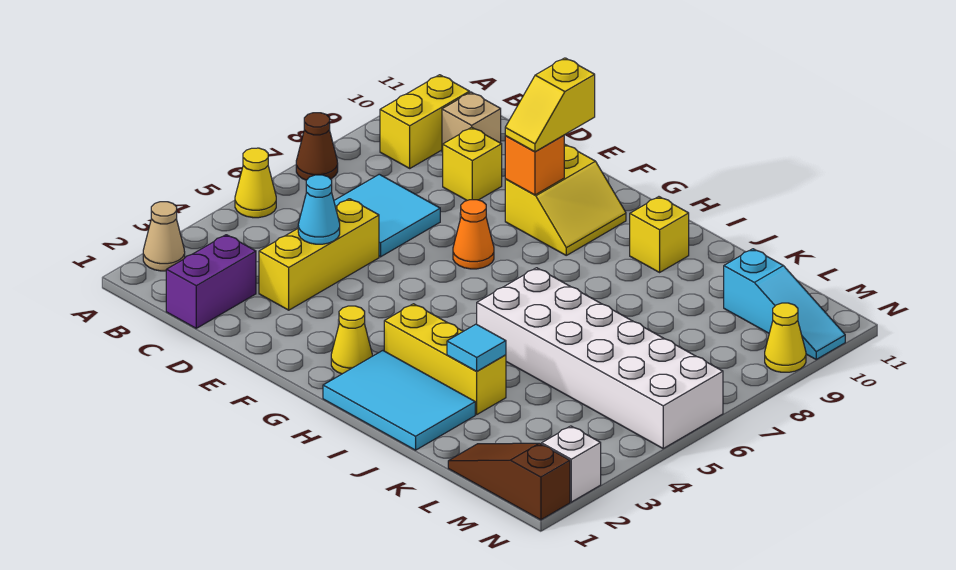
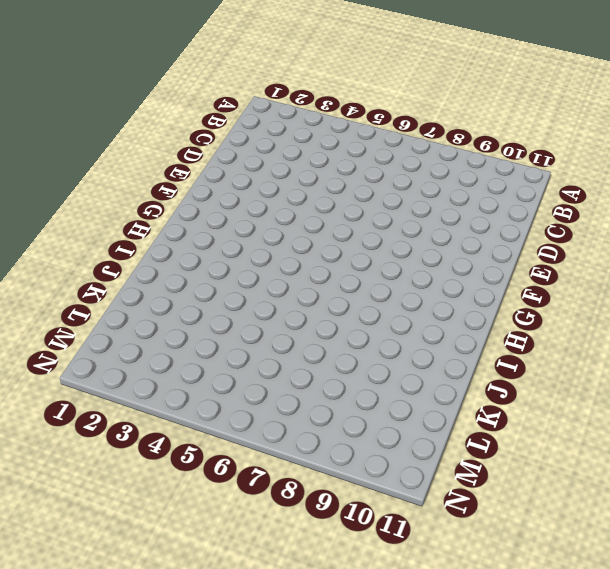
none -> tan 1x1 cone [143,202,185,271]
none -> yellow 1x1 cone [235,148,276,218]
none -> brown 1x1 cone [296,113,338,180]

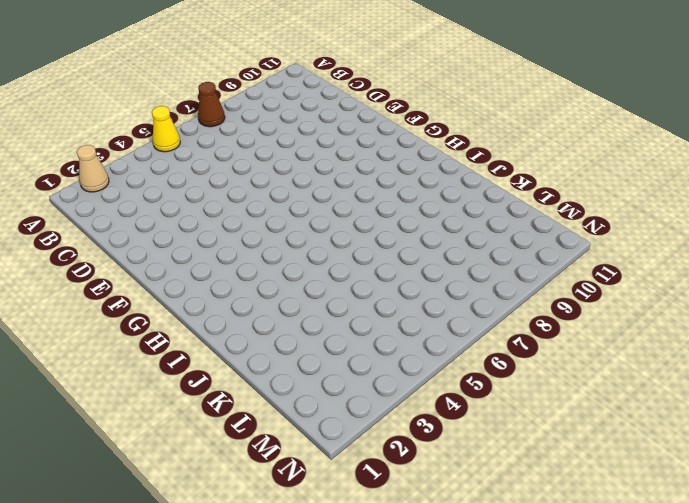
none -> yellow 1x2 brick [380,75,470,168]
none -> purple 1x2 brick [166,235,256,328]
none -> cyan 2x2 tile [334,174,440,257]

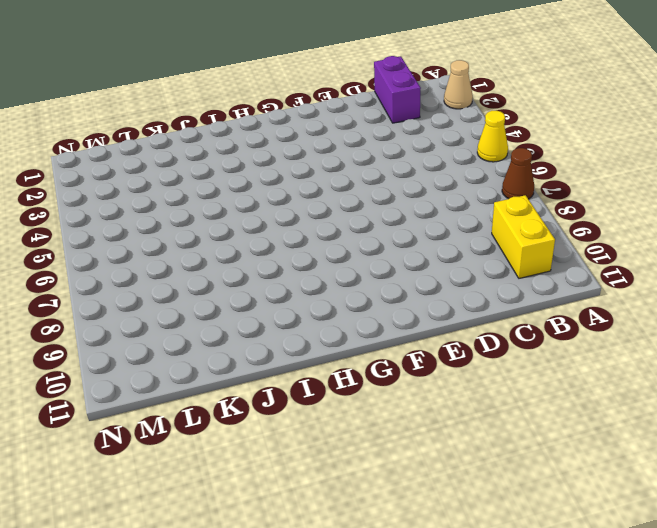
none -> cyan 2x2 tile [334,174,440,257]
none -> tan 1x1 brick [442,92,501,152]
none -> yellow 1x3 brick [259,199,379,310]

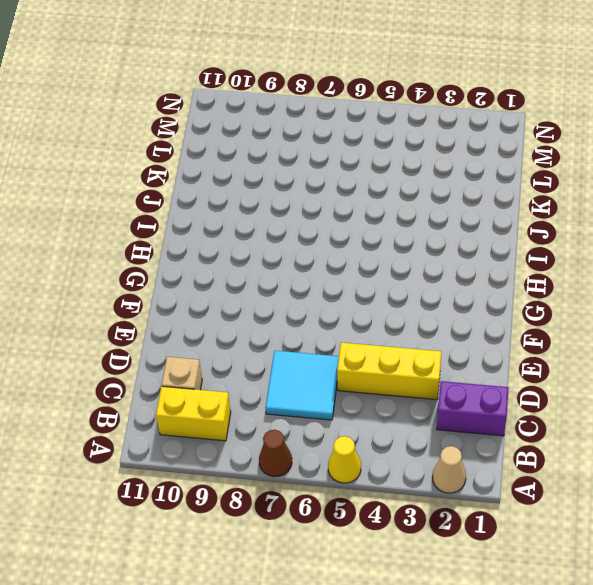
none -> yellow 1x1 brick [443,127,502,200]
none -> orange 1x1 cone [453,200,494,269]
none -> yellow 2x2 slope [505,144,626,255]

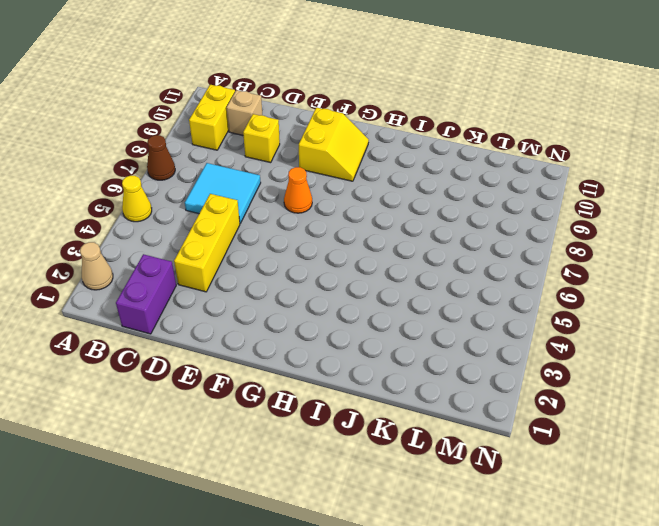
none -> yellow 1x1 cone [331,306,372,374]
none -> cyan 2x3 tile [323,351,475,450]
none -> yellow 1x3 brick [384,304,506,414]

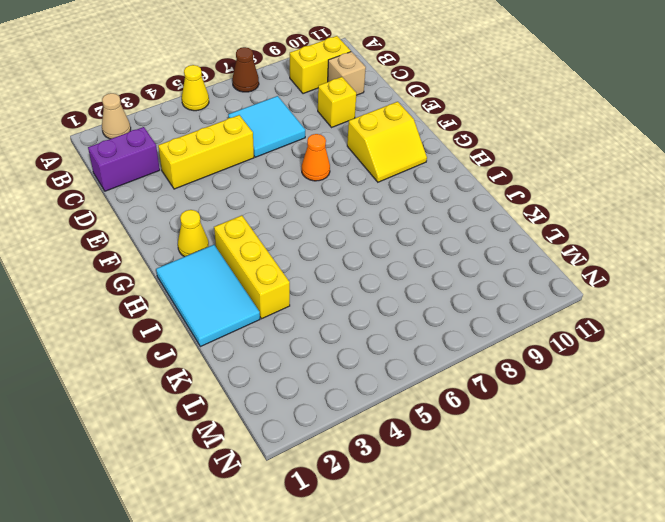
none -> white 2x6 brick [477,268,723,448]
none -> yellow 1x1 brick [630,197,689,272]
none -> brown 1x3 slope [448,443,570,520]

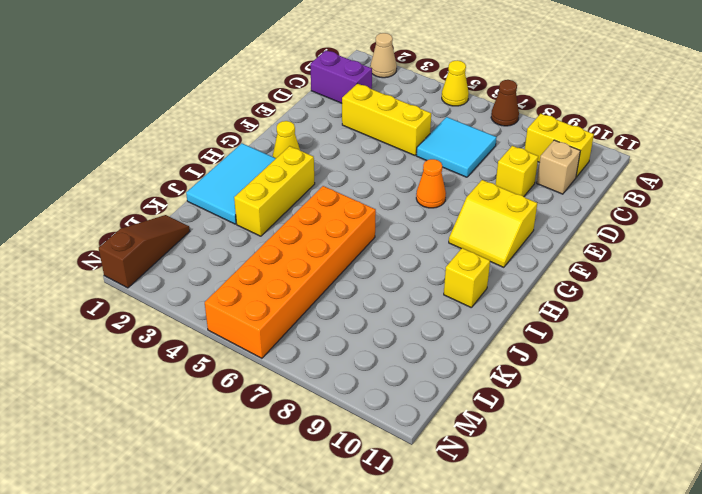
orange 2x6 brick [205,186,376,358] -> white 2x6 brick [477,268,723,448]
none -> cyan 1x3 slope [724,249,845,359]
none -> white 1x1 brick [542,426,601,502]
none -> yellow 1x1 cone [765,303,806,372]

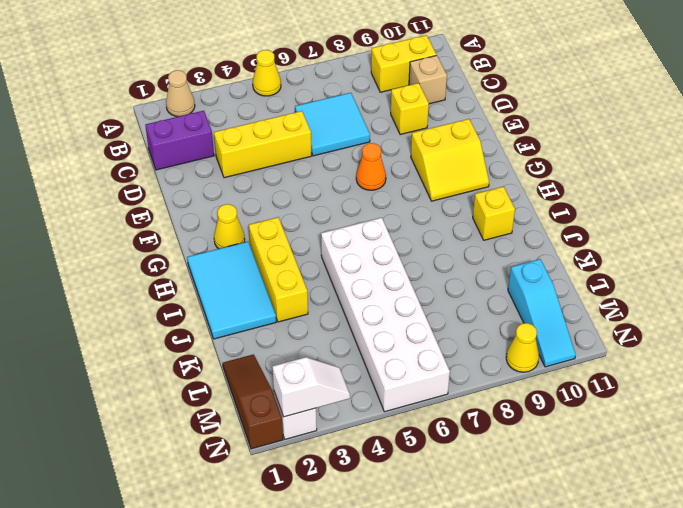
white 1x2 slope [272,357,350,417] -> none
none -> brown 1x1 cone [296,113,338,180]
none -> cyan 1x1 cone [298,175,340,244]
none -> orange 1x1 brick [505,135,564,195]

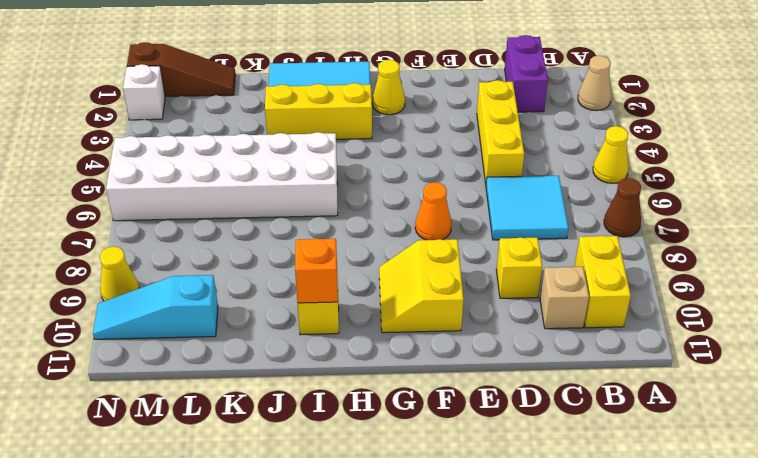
orange 1x1 brick [295,238,338,303] -> orange 1x1 brick moved to [505,135,564,195]
none -> cyan 1x1 cone [298,175,340,244]
none -> cyan 1x1 tile [447,324,506,371]
none -> yellow 1x2 slope [505,58,595,152]

